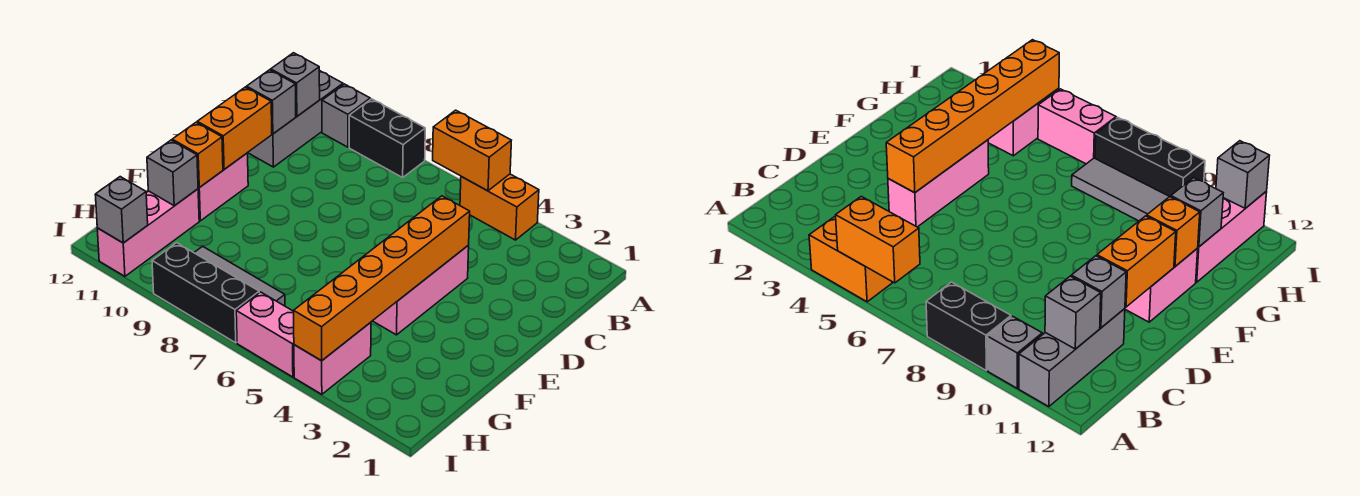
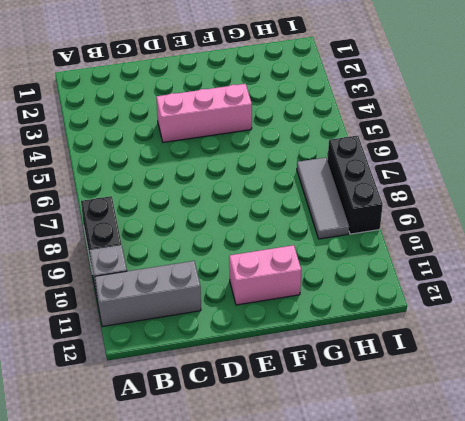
none -> orange 1x2 brick [460,174,539,240]
none -> pink 1x3 brick [97,189,199,276]
none -> pink 1x2 brick [294,322,371,394]

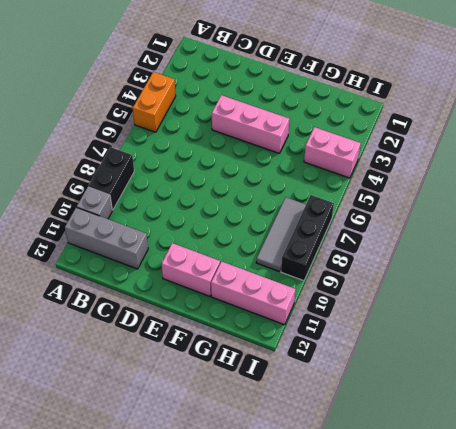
none -> pink 1x2 brick [236,292,294,377]
none -> orange 1x2 brick [433,110,511,191]
none -> grey 1x1 brick [271,53,320,116]

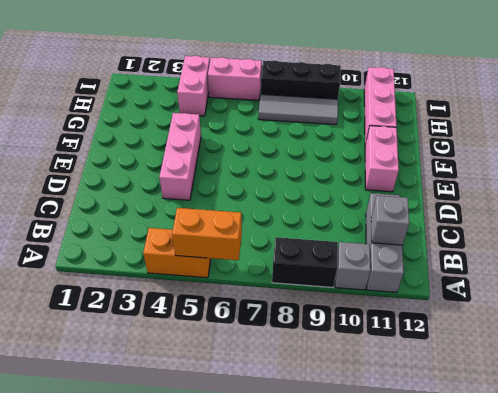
none -> grey 1x1 brick [247,70,296,134]
none -> orange 1x6 brick [294,196,470,361]
none -> orange 1x2 brick [197,87,272,169]

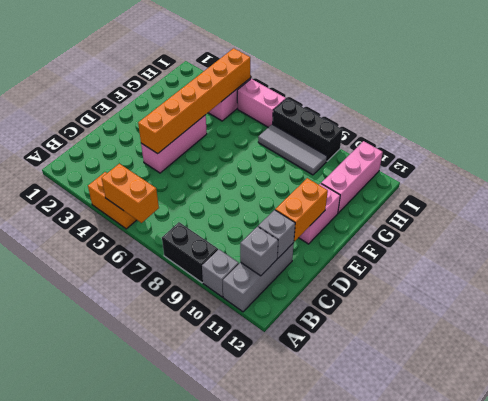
none -> orange 1x1 brick [172,122,223,188]
none -> grey 1x1 brick [147,140,198,206]
none -> grey 1x1 brick [95,177,148,243]

